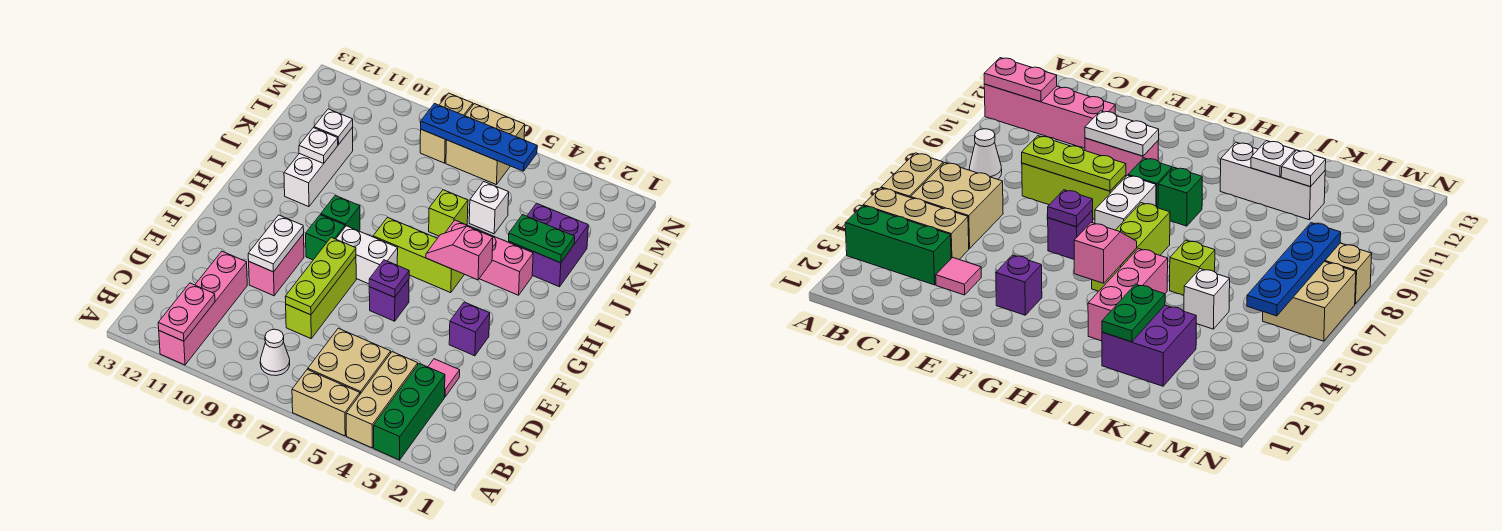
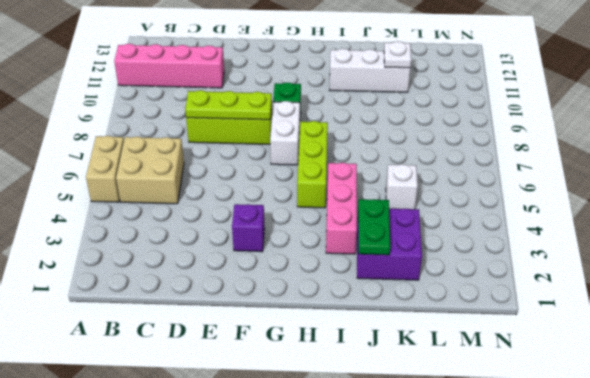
none -> green 1x3 brick [374,363,445,460]
none -> tan 1x3 brick [346,352,418,448]
none -> white 1x1 cone [260,329,290,376]
none -> pink 1x1 tile [428,359,460,397]

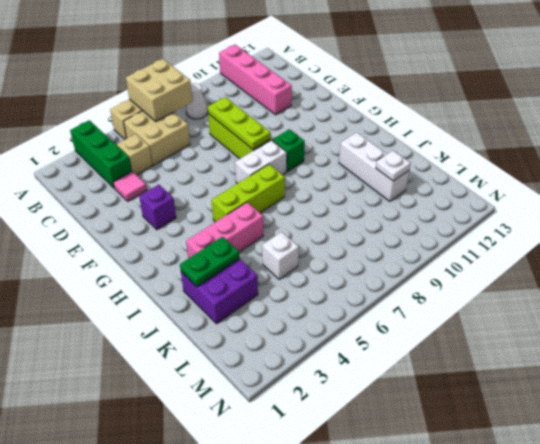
tan 2x2 brick [126,59,192,121] -> tan 2x2 brick moved to [446,104,525,185]
tan 1x1 brick [117,134,152,175] -> tan 1x3 brick [346,352,418,448]
none -> pink 1x2 brick [249,234,304,296]
none -> purple 1x1 brick [369,279,409,321]
none -> green 1x1 brick [321,195,360,231]
none -> lime 1x1 brick [429,190,468,236]

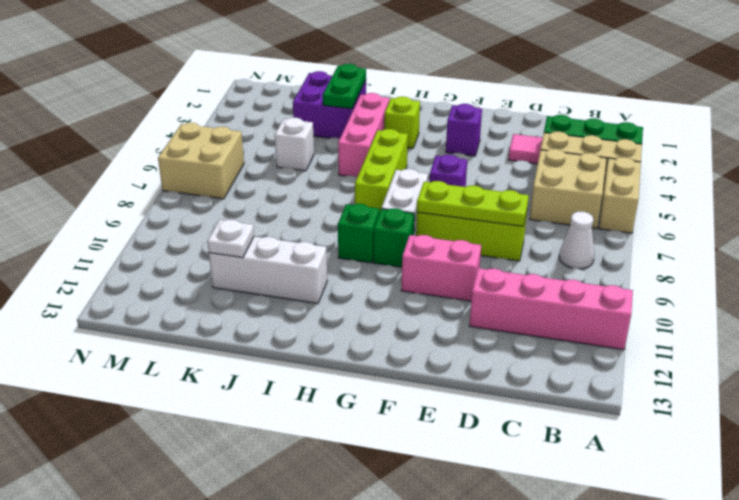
lime 1x1 brick [384,97,420,148] -> lime 1x1 brick moved to [429,190,468,236]
none -> tan 1x2 brick [420,93,473,163]
none -> pink 1x2 plate [158,283,215,341]
none -> white 1x2 plate [248,215,304,272]
none -> purple 1x1 plate [369,260,409,297]

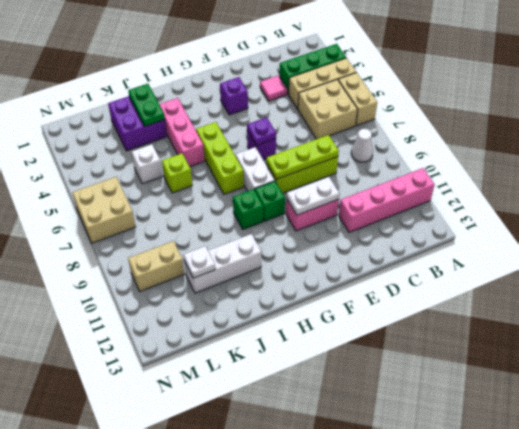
tan 1x2 brick [128,241,184,291] -> tan 1x2 brick moved to [420,93,473,163]
none -> pink 1x2 plate [158,283,215,341]
none -> pink 1x2 slope [426,226,493,280]
none -> white 1x1 plate [299,128,338,163]
none -> blue 1x4 plate [421,104,537,171]

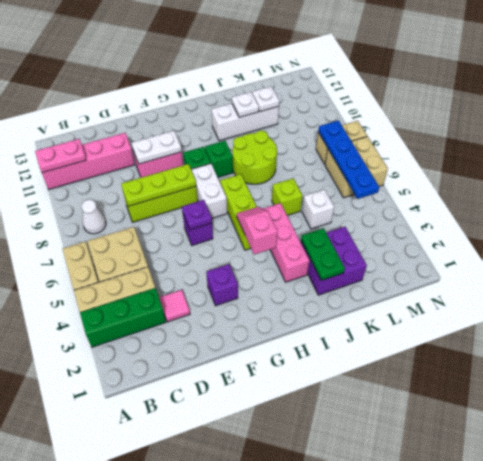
lime 2x2 round brick [233,131,277,184] -> none

